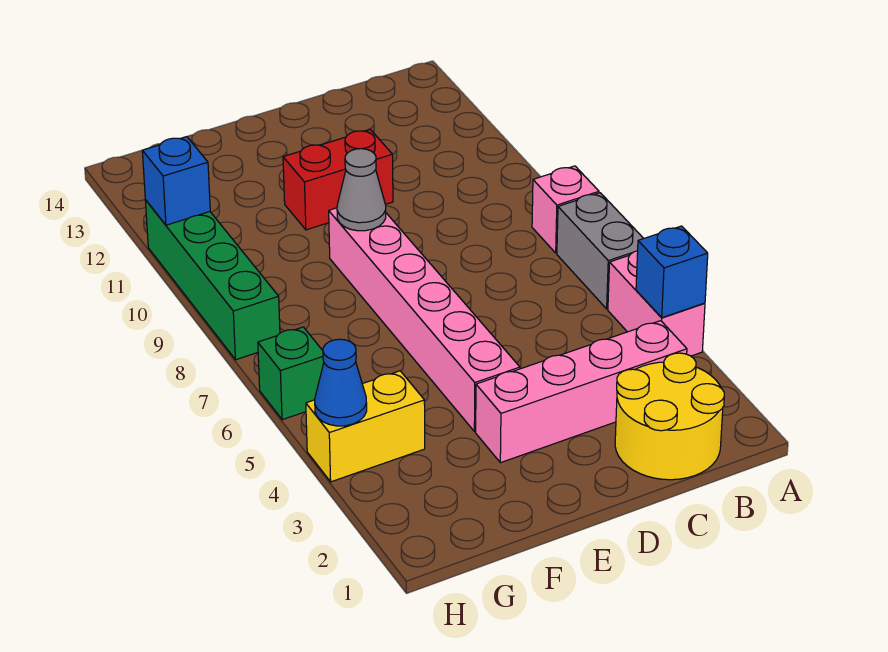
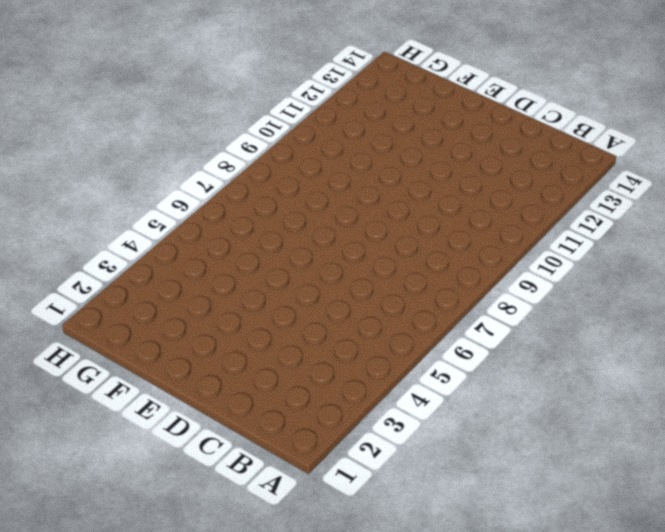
none -> pink 1x2 brick [608,251,705,356]
none -> grey 1x2 brick [557,193,644,309]
none -> pink 1x1 brick [532,166,599,253]

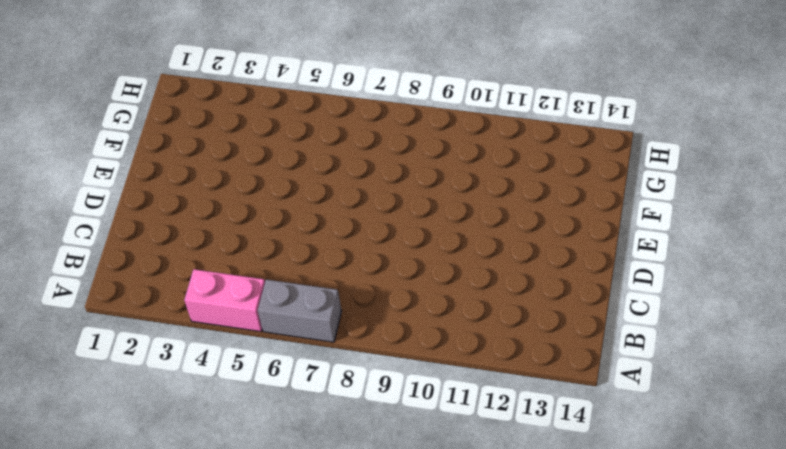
none -> pink 1x1 brick [532,166,599,253]
none -> yellow 2x2 round brick [615,353,724,480]
none -> pink 1x4 brick [476,321,687,463]

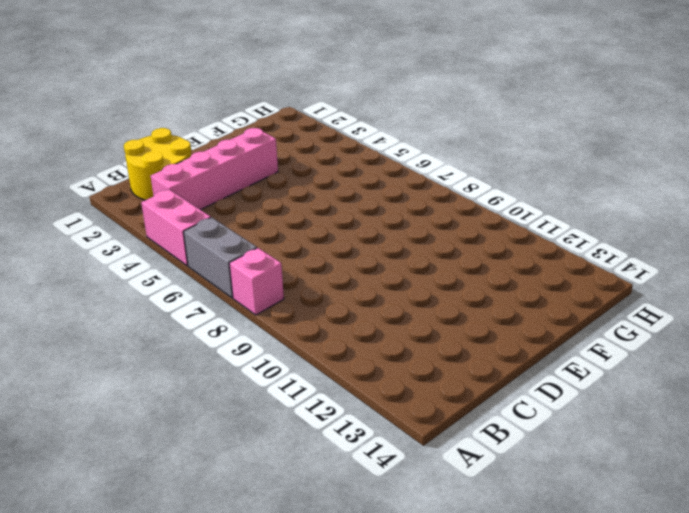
none -> red 1x2 brick [283,129,393,230]
none -> pink 1x6 brick [329,208,520,432]
none -> yellow 1x2 brick [306,371,425,482]

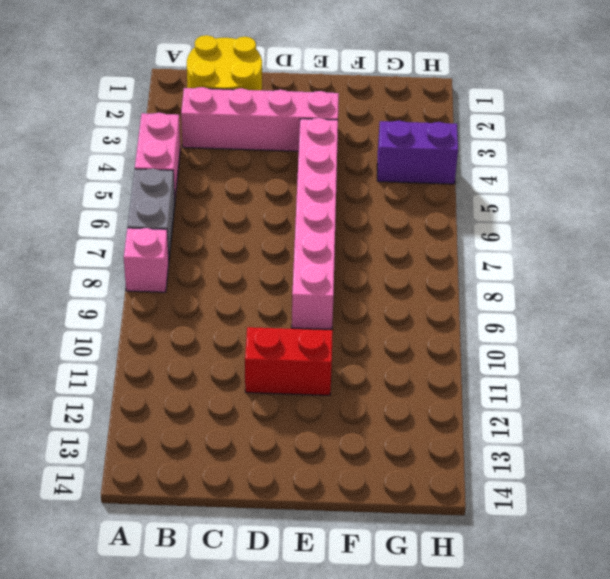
purple 1x2 brick [377,121,458,184] -> yellow 1x2 brick [306,371,425,482]
none -> green 1x1 brick [258,327,324,420]
none -> green 1x4 brick [145,200,280,360]
none -> blue 1x1 brick [636,226,708,318]

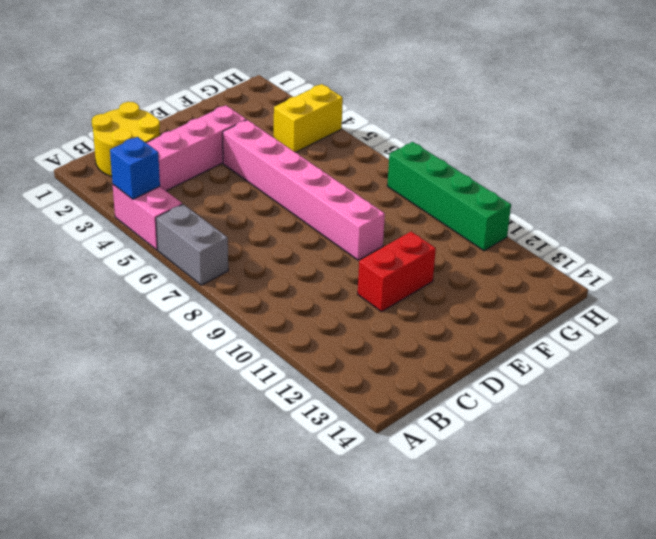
none -> pink 1x1 brick [532,166,599,253]
none -> green 1x1 brick [258,327,324,420]
none -> grey 1x1 cone [337,149,386,231]

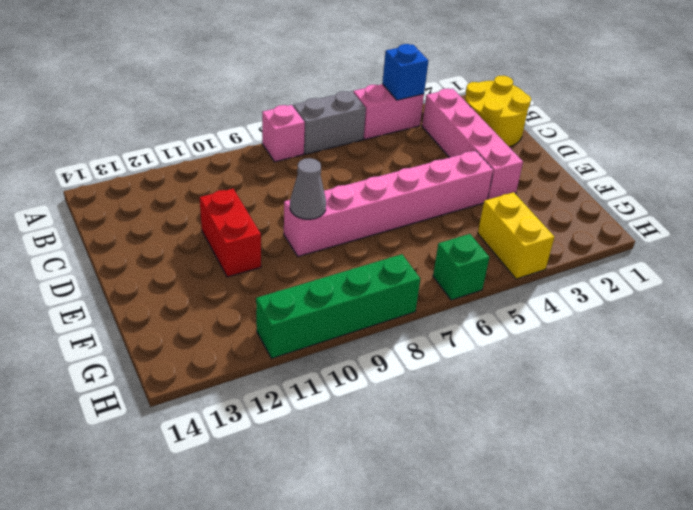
none -> blue 1x1 cone [315,339,367,426]
none -> blue 1x1 brick [142,137,210,225]

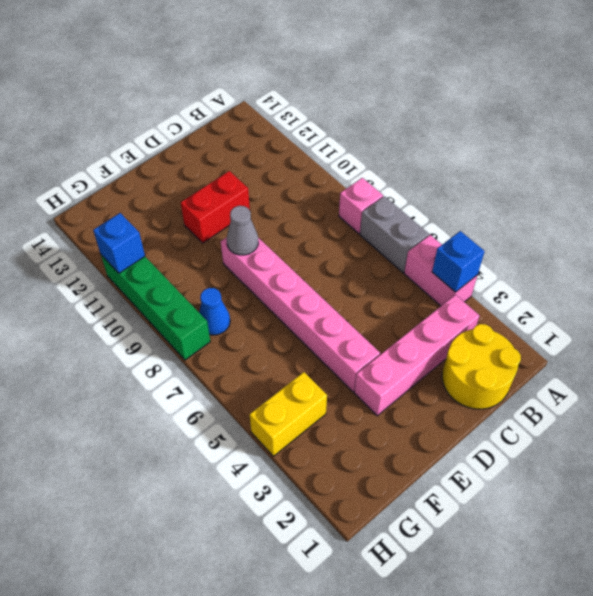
blue 1x1 cone [199,288,230,335] -> blue 1x1 cone moved to [315,339,367,426]
none -> green 1x1 brick [258,327,324,420]

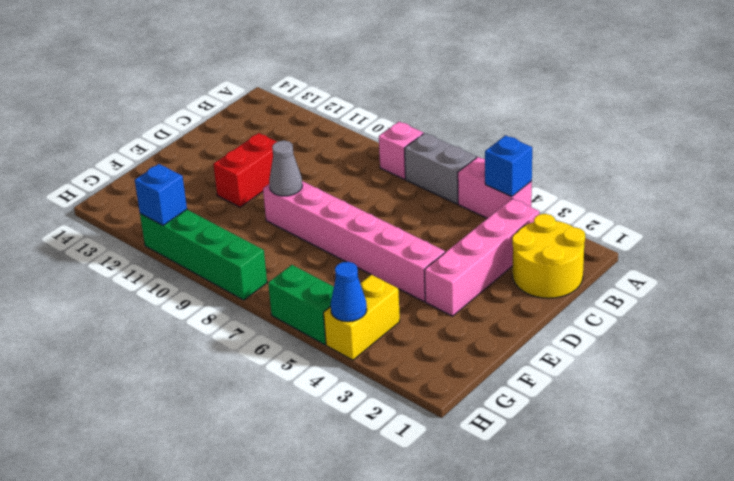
green 1x2 brick [268,265,334,345] -> green 1x1 brick [258,327,324,420]

